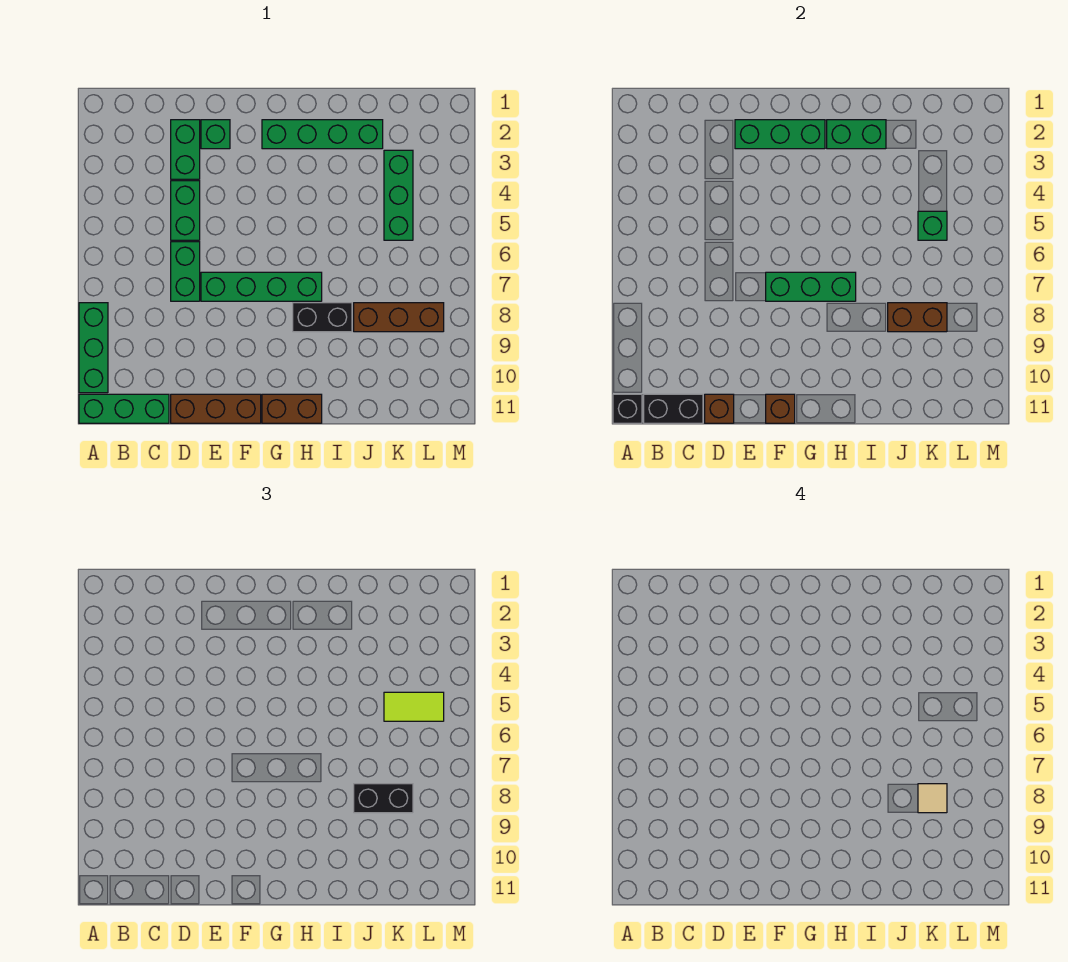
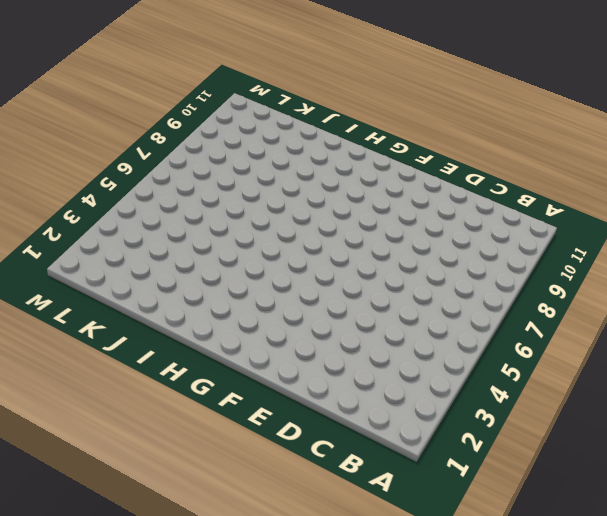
none -> green 1x3 brick [79,303,108,393]
none -> green 1x3 brick [79,394,169,423]
none -> green 1x2 brick [171,120,200,179]

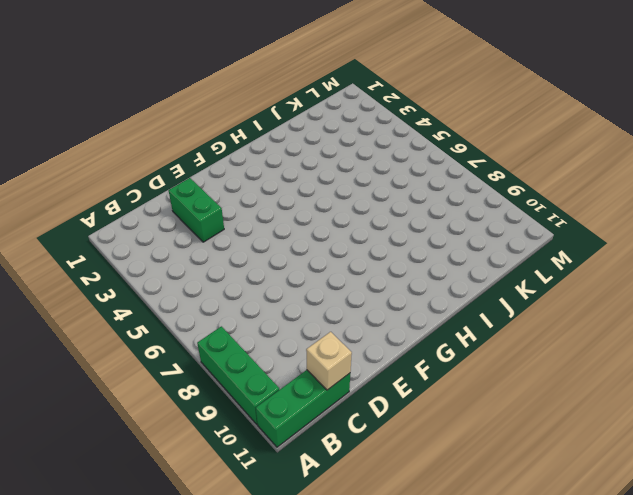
tan 1x1 brick [306,332,352,390] -> black 1x2 brick [644,394,703,423]
none -> green 1x2 brick [171,181,200,240]
none -> green 1x2 brick [171,242,200,301]
none -> brown 1x3 brick [171,394,261,423]

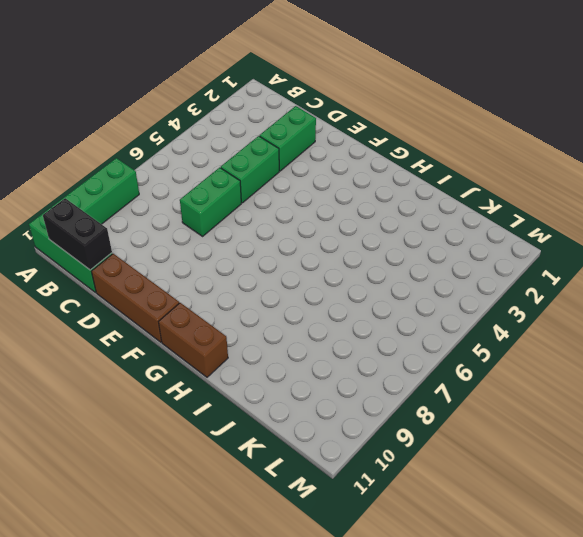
none -> green 1x1 brick [201,120,230,149]
none -> green 1x4 brick [201,272,322,301]
none -> green 1x4 brick [262,120,383,149]

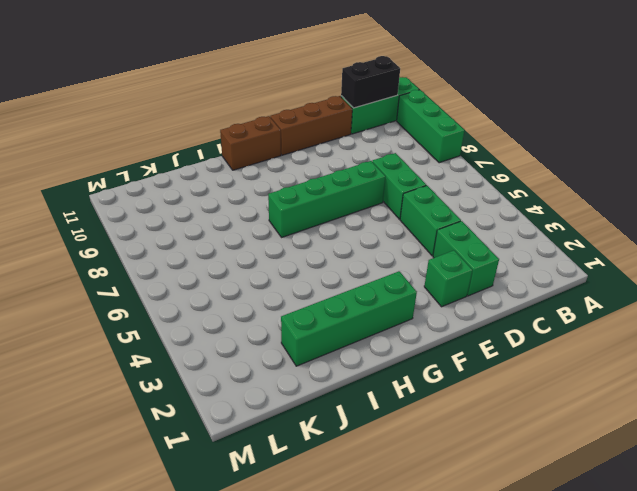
none -> black 1x2 brick [293,303,352,332]
none -> brown 1x3 brick [354,303,444,332]
none -> green 1x3 brick [384,150,413,240]

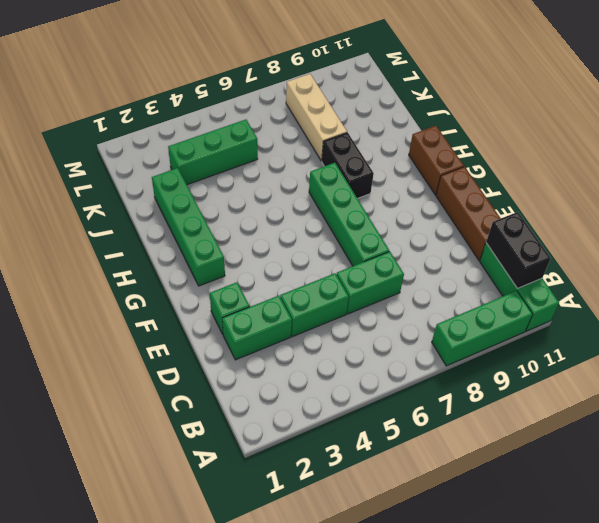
tan 1x3 brick [286,74,347,161] -> brown 1x3 brick [354,303,444,332]
none -> black 1x1 brick [613,394,642,423]
none -> brown 1x1 brick [705,394,734,423]
none -> green 1x3 brick [735,120,825,149]

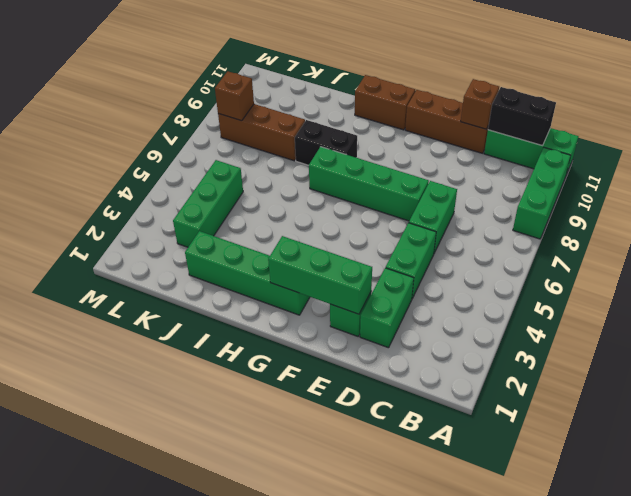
brown 1x1 brick [215,71,254,121] -> brown 1x1 brick moved to [766,394,795,423]
none -> black 1x1 brick [613,394,642,423]
none -> green 1x3 brick [766,272,856,301]
none -> green 1x2 brick [827,120,886,149]

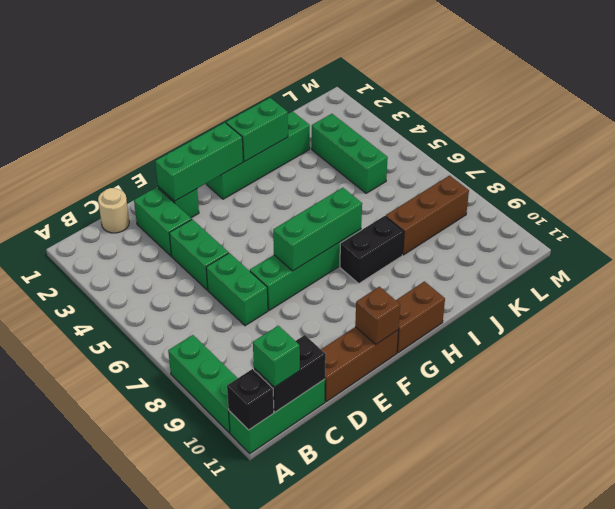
green 1x1 brick [253,326,300,387] -> green 1x1 brick moved to [918,211,947,240]
tan 1x1 round brick [98,188,129,233] -> none
none -> brown 1x1 brick [705,394,734,423]
none -> brown 1x2 brick [888,303,947,332]
none -> black 1x2 brick [354,784,413,813]

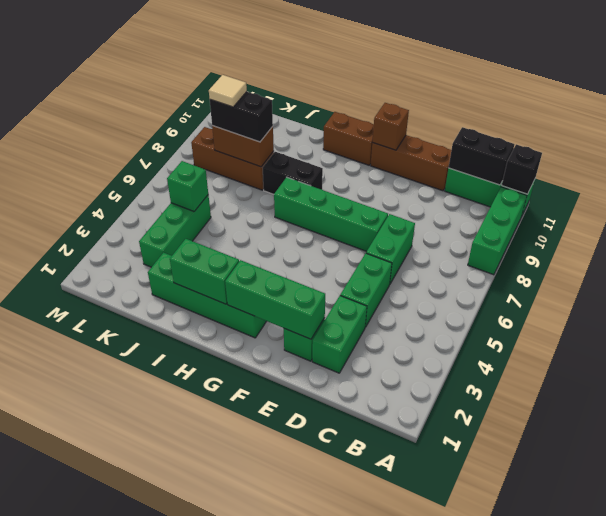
none -> brown 1x1 brick [705,394,734,423]
none -> green 1x3 brick [766,272,856,301]
none -> lime 1x2 tile [384,692,444,721]

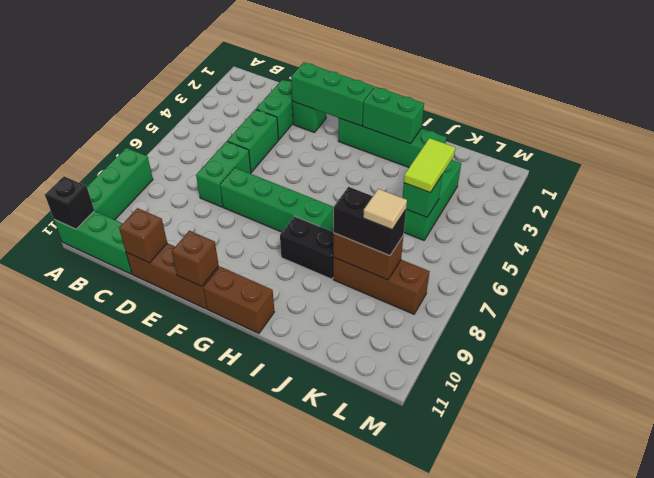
lime 1x2 tile [404,138,455,193] -> lime 1x2 tile turned to [384,692,444,721]
none -> black 1x2 brick [644,394,703,423]
none -> green 1x3 brick [766,272,856,301]

